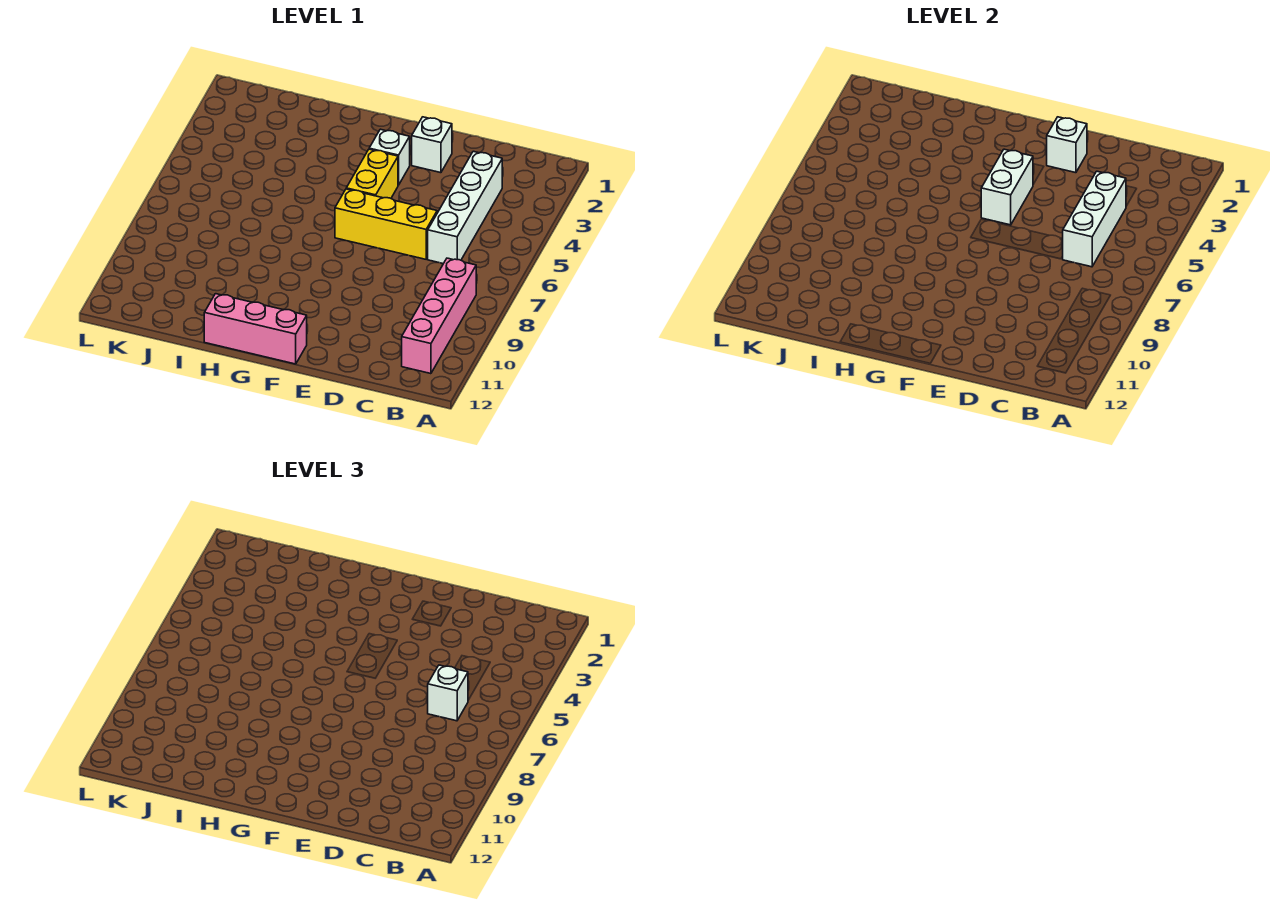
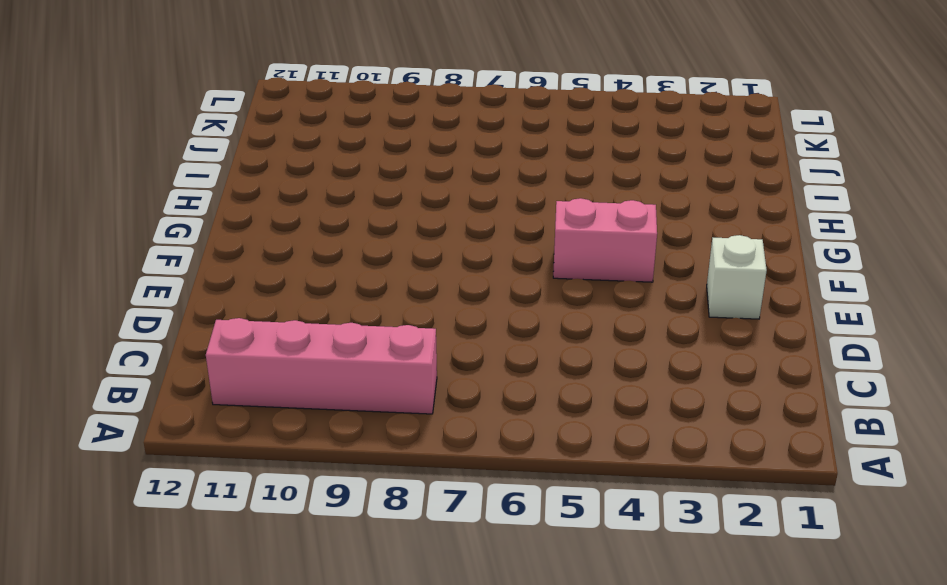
pink 1x2 brick [553,198,657,282] -> yellow 1x2 brick [346,149,398,198]
none -> white 1x4 brick [428,151,502,264]
none -> yellow 1x3 brick [335,189,437,259]

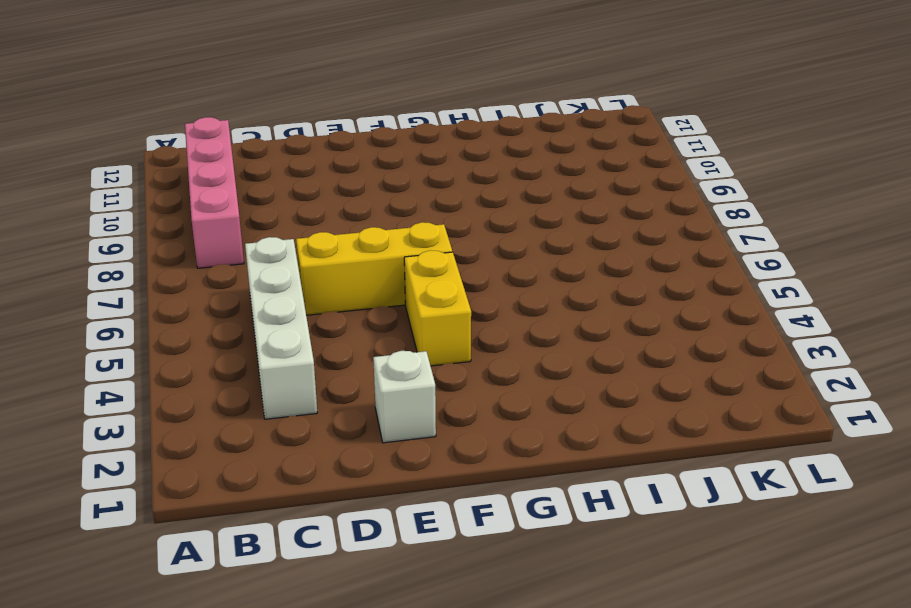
none -> white 1x1 brick [369,129,410,185]
none -> pink 1x3 brick [204,294,307,364]

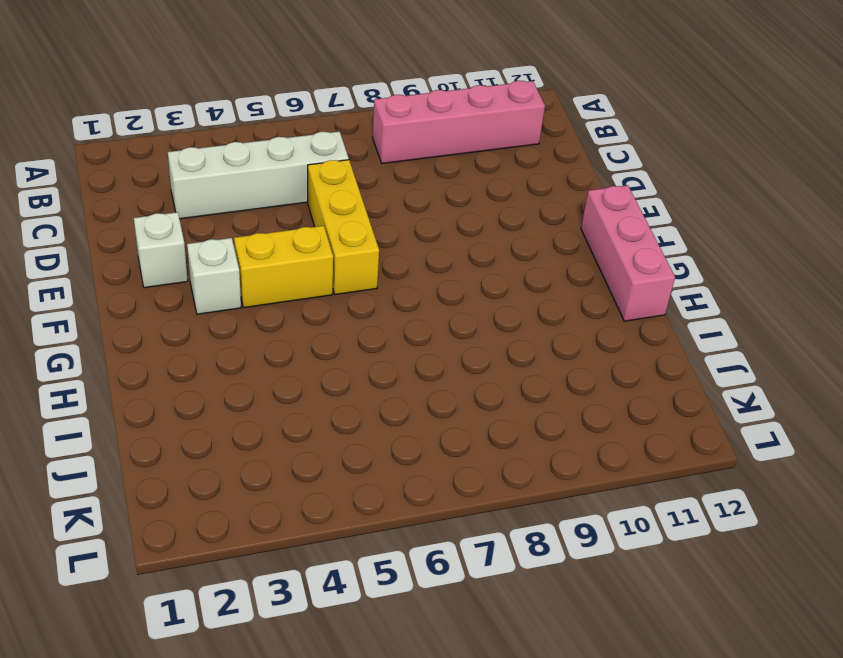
none -> white 1x3 brick [1063,171,1126,267]
none -> white 1x1 brick [1047,117,1087,173]

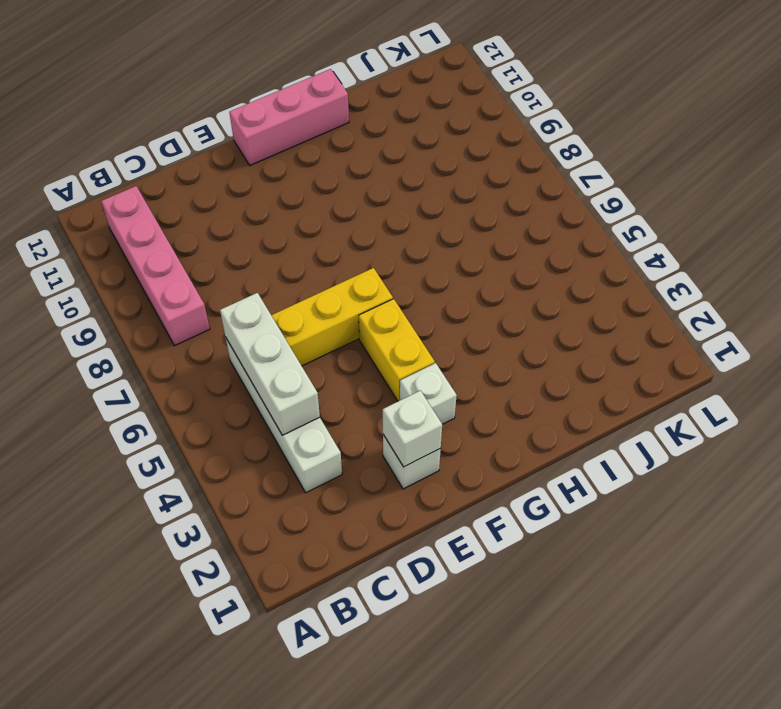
none -> white 1x2 brick [981,149,1033,225]
none -> white 1x1 brick [428,665,468,721]

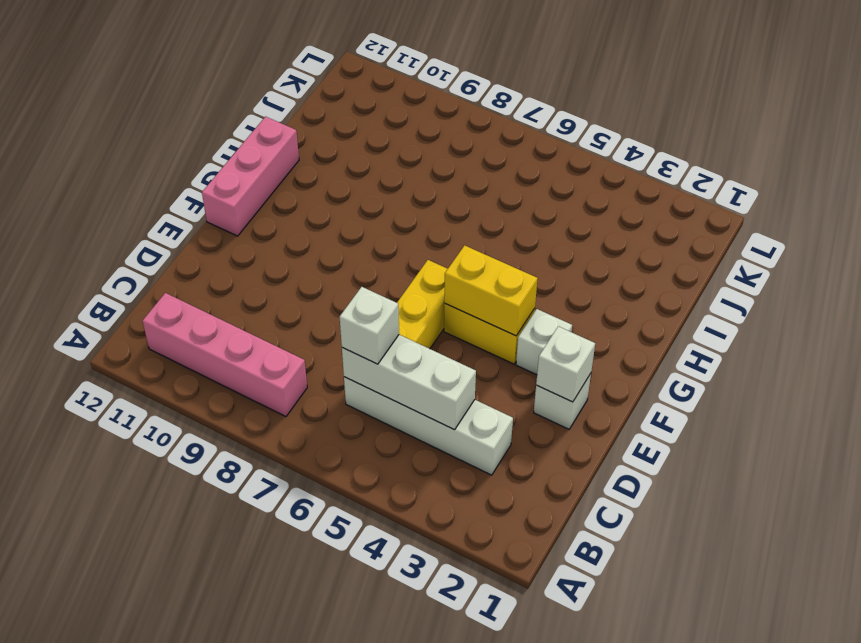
yellow 1x2 brick [444,245,538,336] -> white 1x2 brick [981,149,1033,225]

